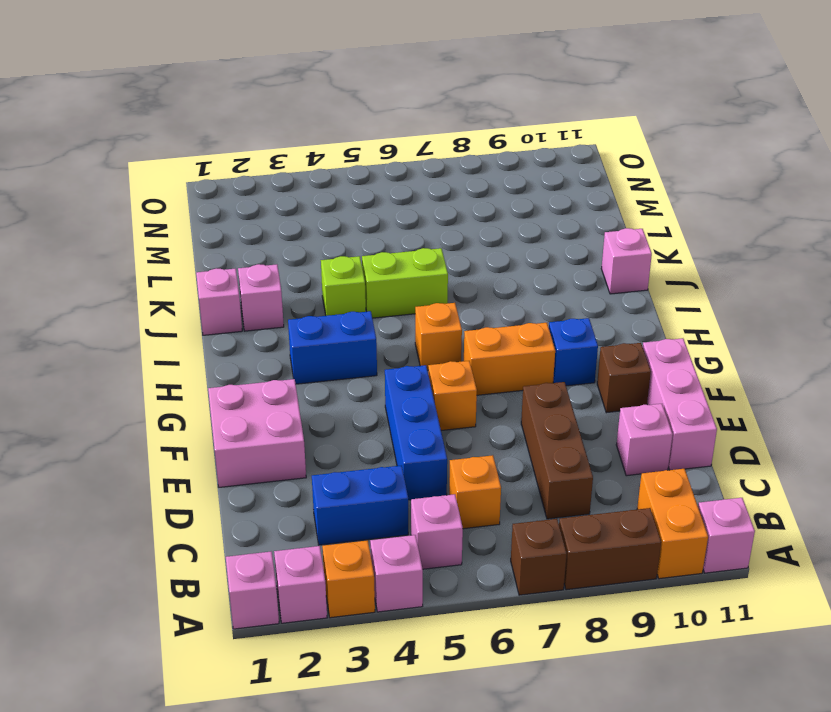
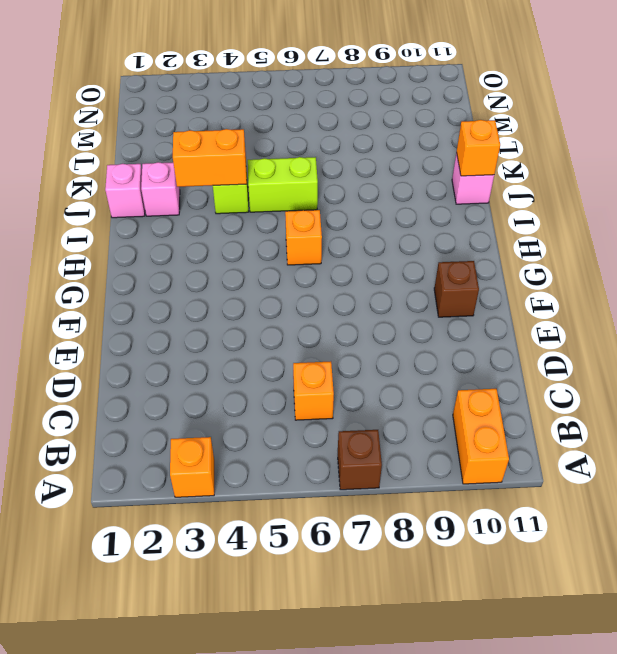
orange 1x2 brick [173,129,247,187] -> orange 1x2 brick moved to [464,323,555,395]
orange 1x1 brick [457,120,500,176] -> orange 1x1 brick moved to [428,361,477,430]
none -> pink 1x1 brick [226,551,279,629]
none -> pink 1x1 brick [274,546,327,623]
none -> pink 1x1 brick [370,535,423,612]

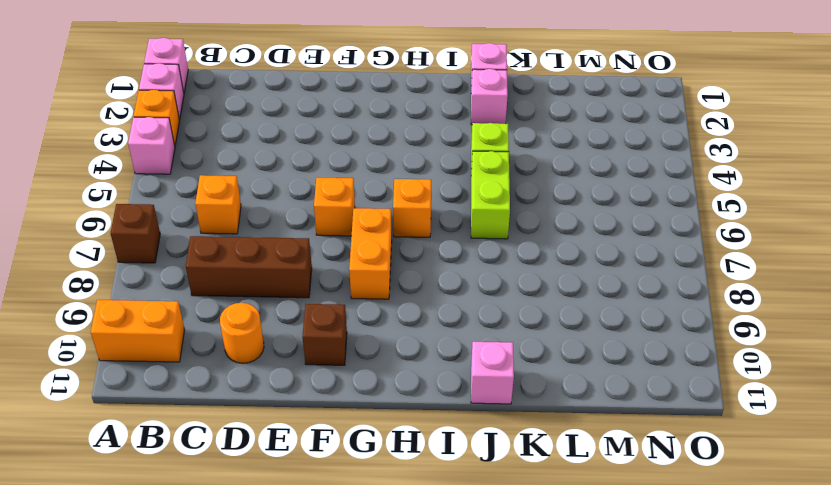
orange 1x1 round brick [220,303,264,363] -> pink 1x1 brick [616,404,673,476]
none -> brown 1x2 brick [559,508,661,590]
none -> pink 1x1 brick [698,498,755,573]
none -> pink 1x1 brick [411,494,463,569]

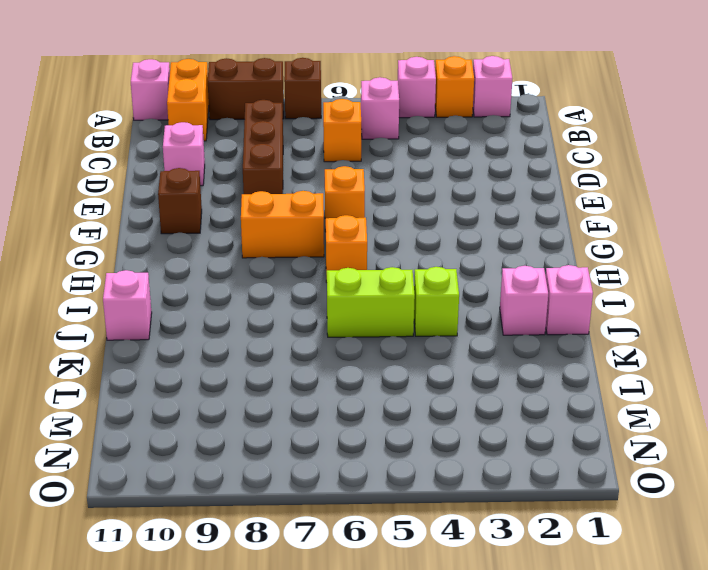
none -> pink 1x1 brick [226,551,279,629]
none -> blue 1x2 brick [312,465,408,545]
none -> blue 1x3 brick [385,365,447,500]

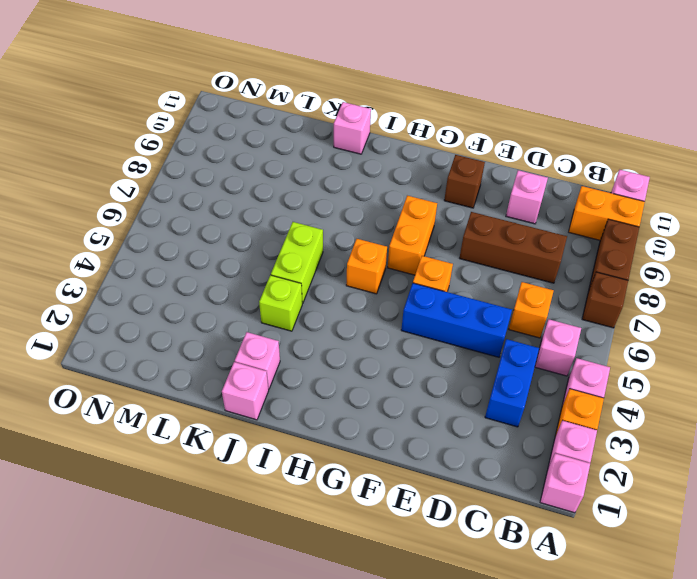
none -> pink 1x3 brick [643,338,717,470]
none -> pink 2x2 brick [208,379,306,487]
none -> blue 1x1 brick [549,318,598,386]

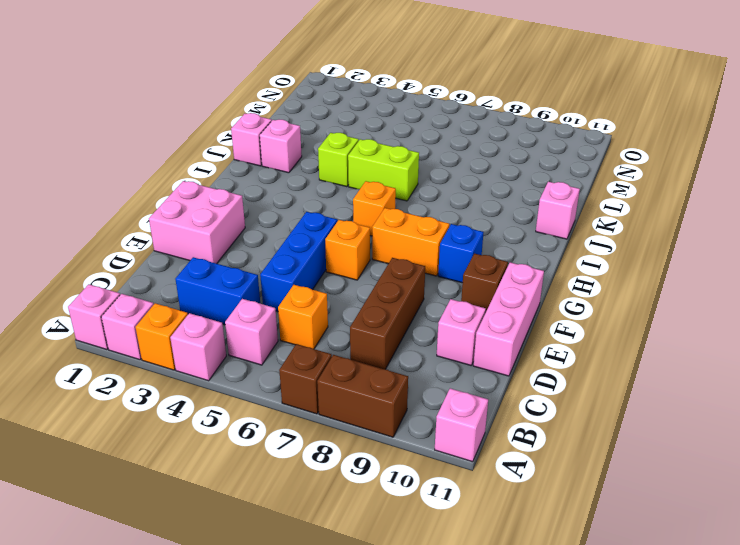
none -> orange 1x2 brick [637,469,708,579]
none -> blue 1x2 brick [288,311,377,384]

